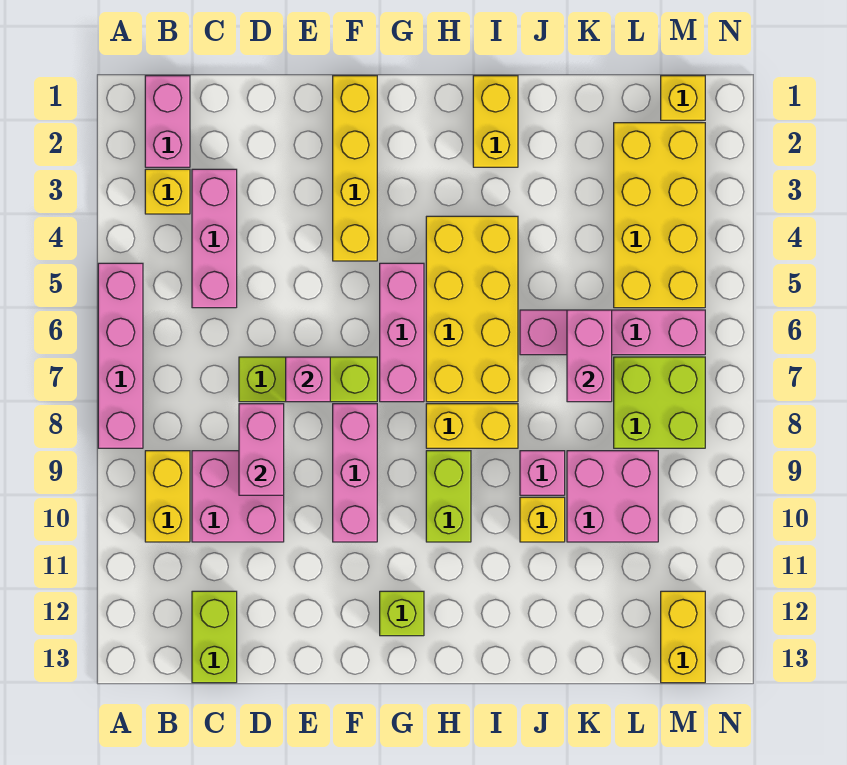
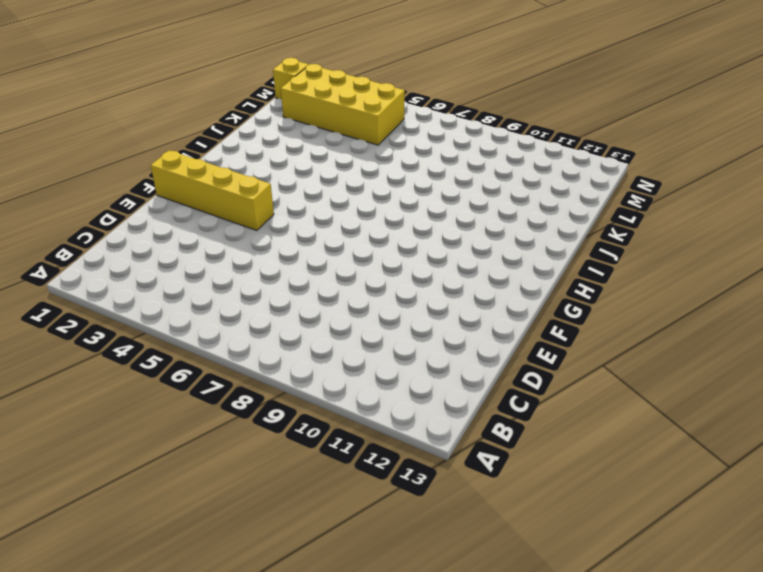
none -> pink 1x4 brick [98,263,143,448]
none -> pink 1x2 brick [145,76,190,167]
none -> yellow 1x1 brick [145,169,190,214]

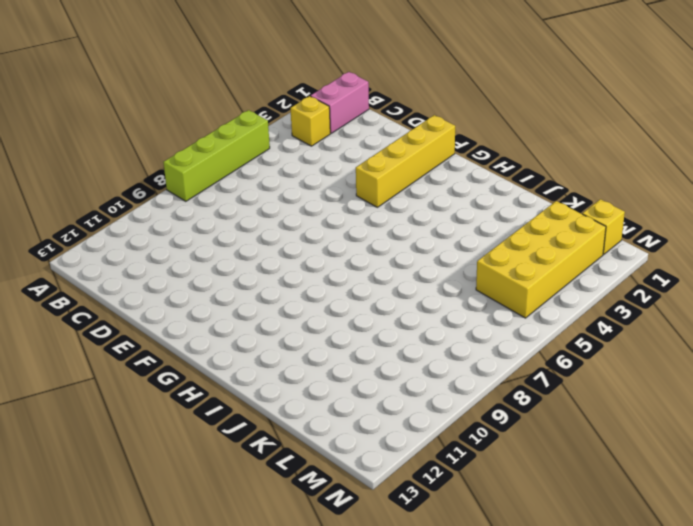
lime 1x4 brick [163,110,270,201] -> pink 1x4 brick [98,263,143,448]
none -> yellow 1x2 brick [145,451,190,542]
none -> pink 1x3 brick [192,169,237,308]
none -> pink 2x2 brick [192,451,284,542]

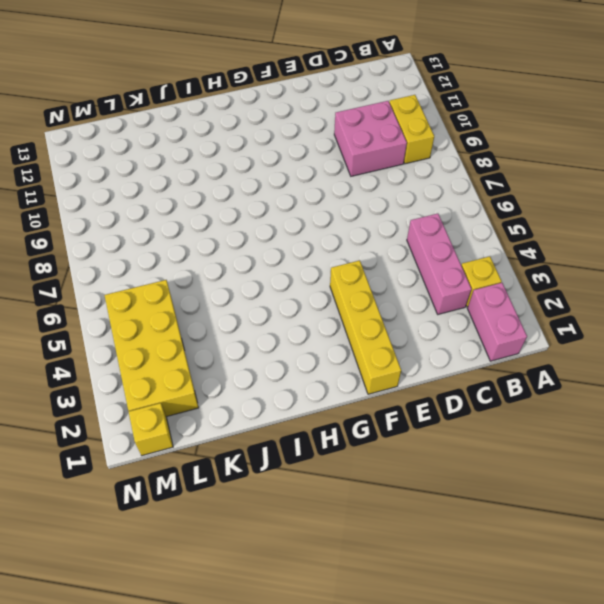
none -> pink 1x4 brick [98,263,143,448]
none -> lime 1x2 brick [192,591,237,683]
none -> lime 1x3 brick [239,357,377,402]

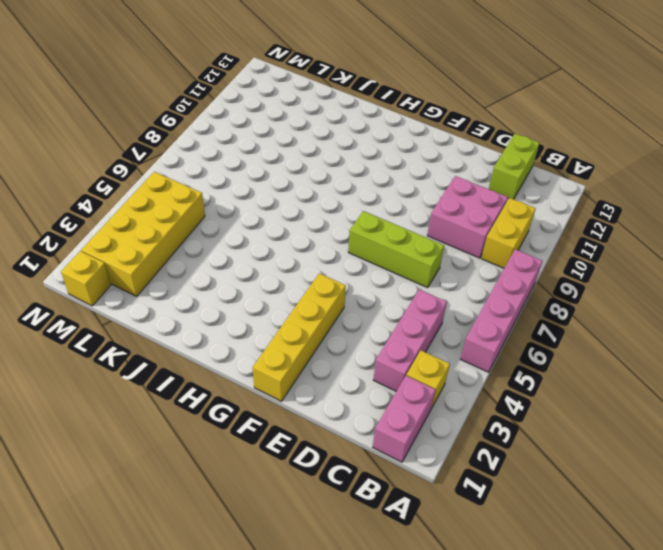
none -> pink 1x3 brick [333,404,377,542]
none -> pink 1x3 brick [380,263,424,402]
none -> lime 1x1 brick [380,591,424,636]

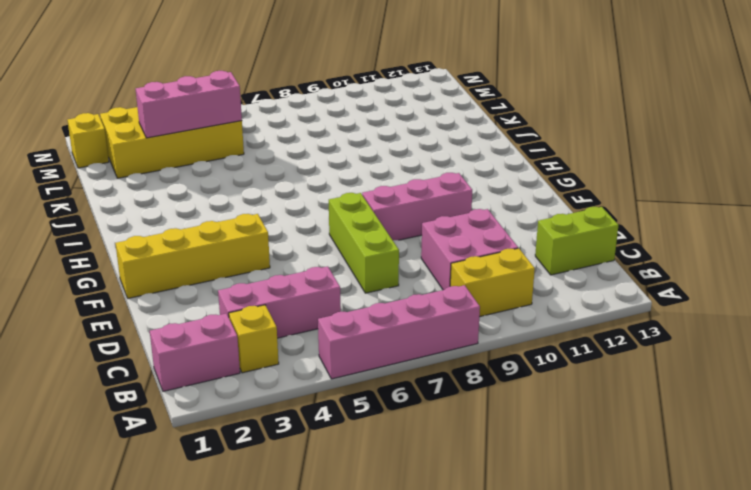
pink 1x3 brick [136,71,242,138] -> pink 1x3 brick moved to [380,263,424,402]
none -> lime 1x1 brick [380,591,424,636]
none -> yellow 2x4 brick [426,216,518,402]
none -> yellow 1x2 brick [426,404,518,448]

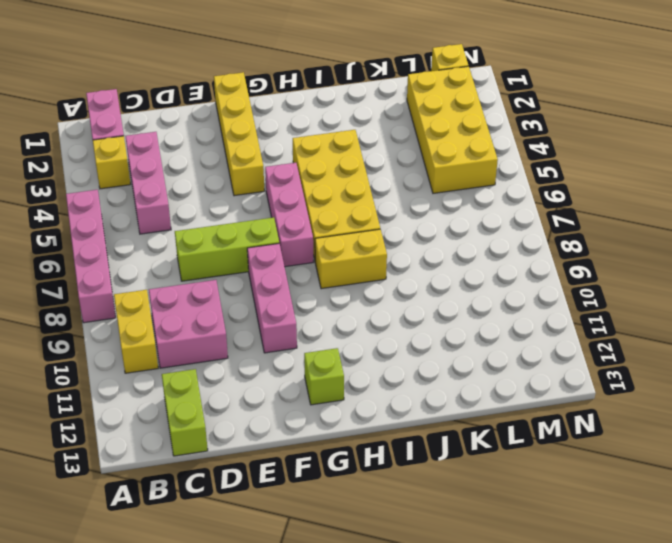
none -> lime 1x2 brick [426,451,471,542]
none -> yellow 1x2 brick [473,76,518,167]
none -> pink 1x4 brick [520,310,705,355]

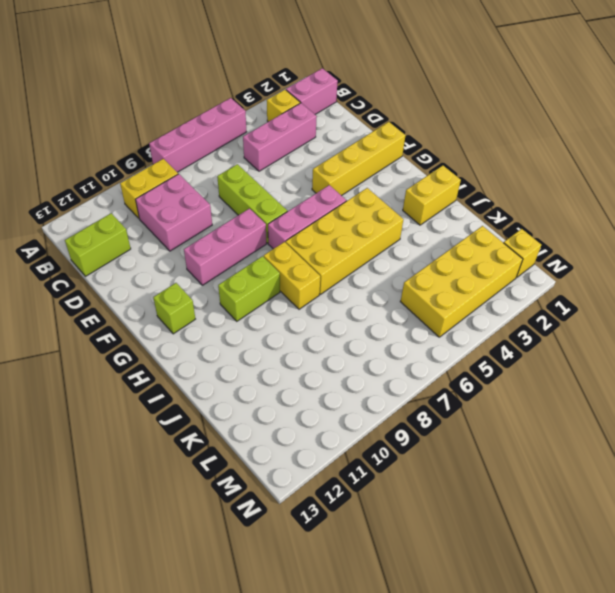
none -> pink 1x4 brick [520,310,705,355]
none -> pink 1x1 brick [520,451,565,495]
none -> yellow 1x1 brick [520,497,565,542]

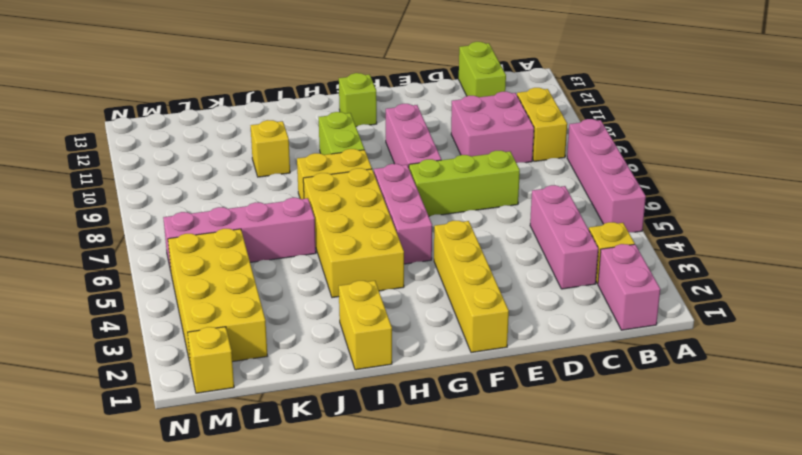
none -> pink 1x1 brick [520,451,565,495]
none -> pink 2x2 brick [567,451,658,542]
none -> lime 2x2 brick [614,357,705,448]

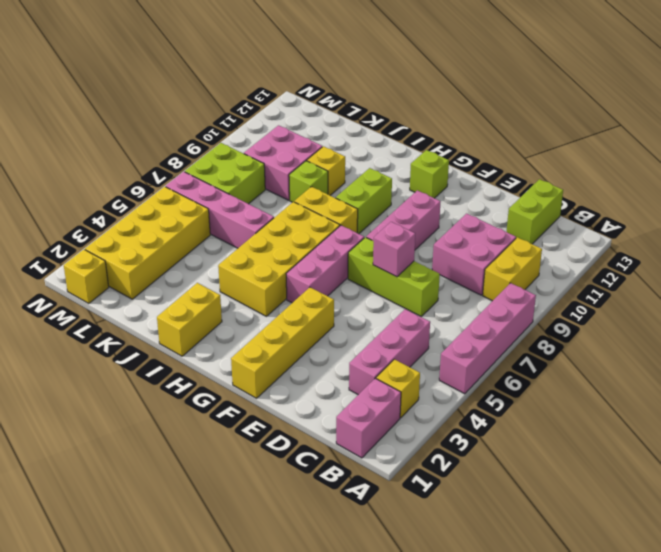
lime 1x1 brick [289,161,328,202] -> pink 1x1 brick [520,451,565,495]
none -> yellow 1x2 brick [661,591,705,683]
none -> pink 1x2 brick [239,404,284,495]
none -> pink 1x2 brick [567,310,612,402]

